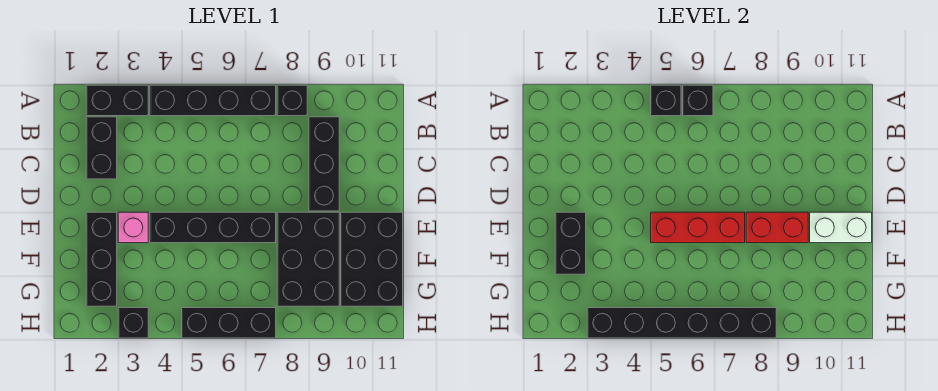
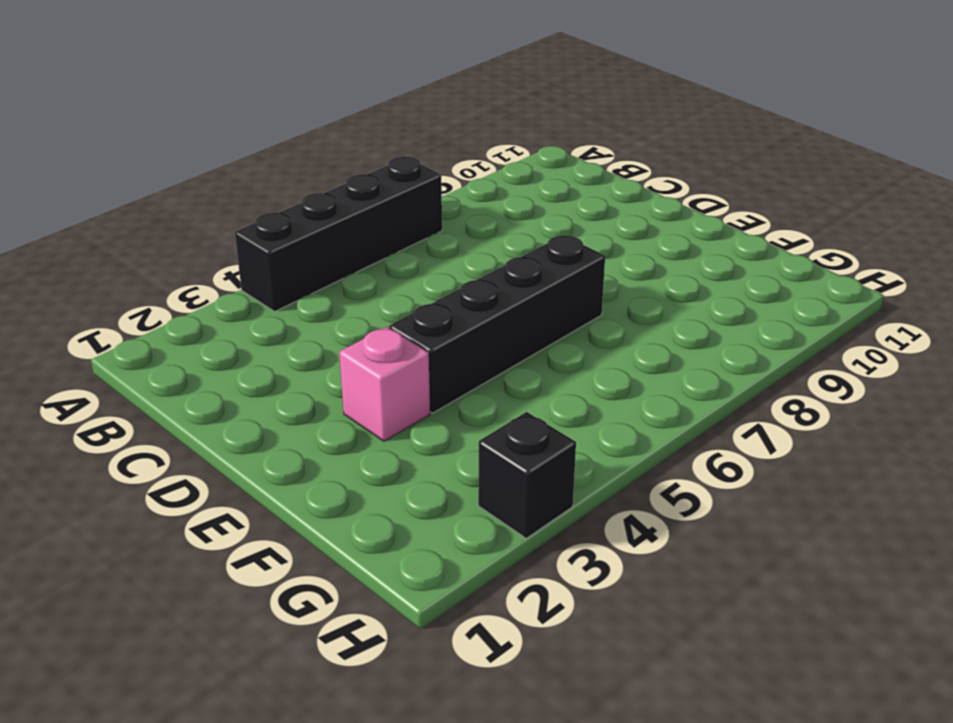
none -> black 1x2 brick [86,85,148,116]
none -> black 1x1 brick [277,85,307,116]
none -> black 1x2 brick [86,117,117,179]

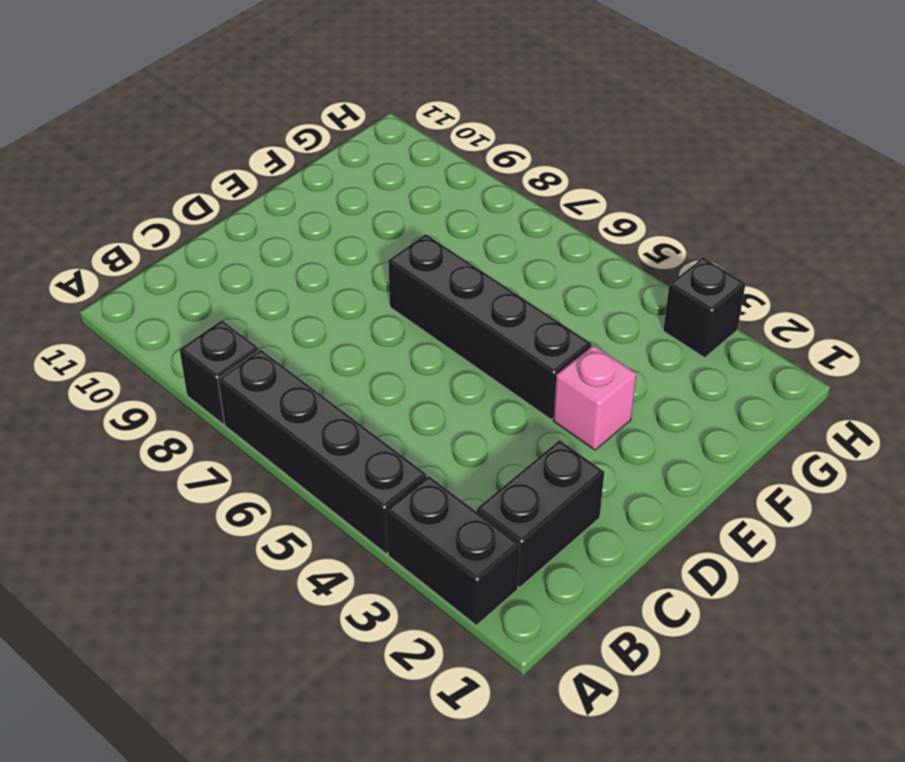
none -> black 1x3 brick [309,117,339,211]
none -> black 1x3 brick [86,212,117,306]
none -> black 2x3 brick [277,212,339,306]

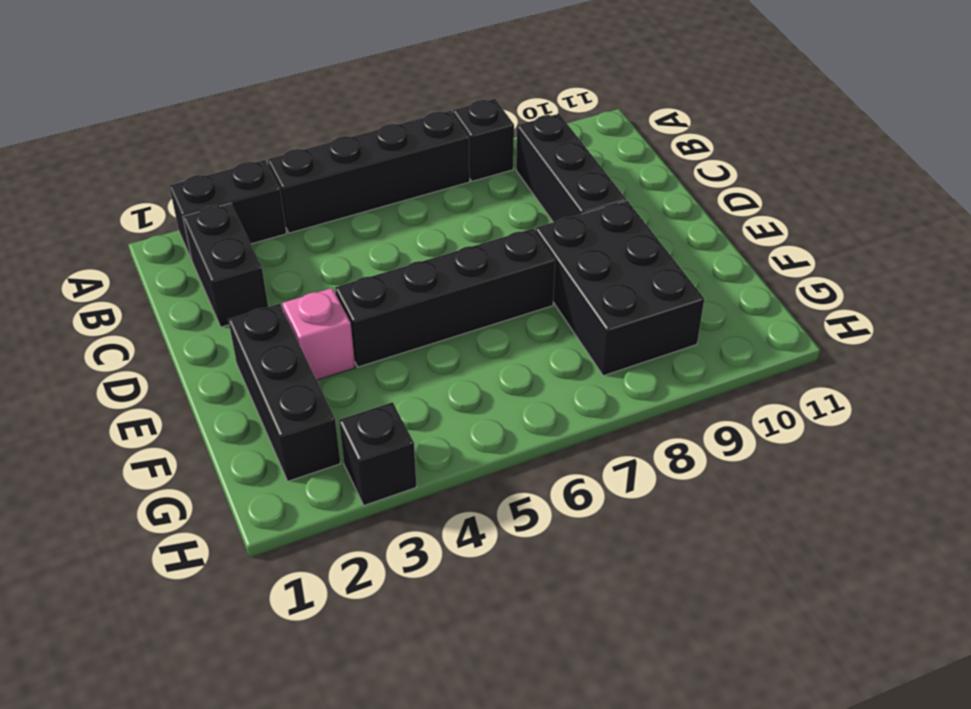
none -> black 2x3 brick [341,212,403,306]
none -> black 1x3 brick [182,308,276,338]
none -> black 1x1 brick [651,85,681,116]

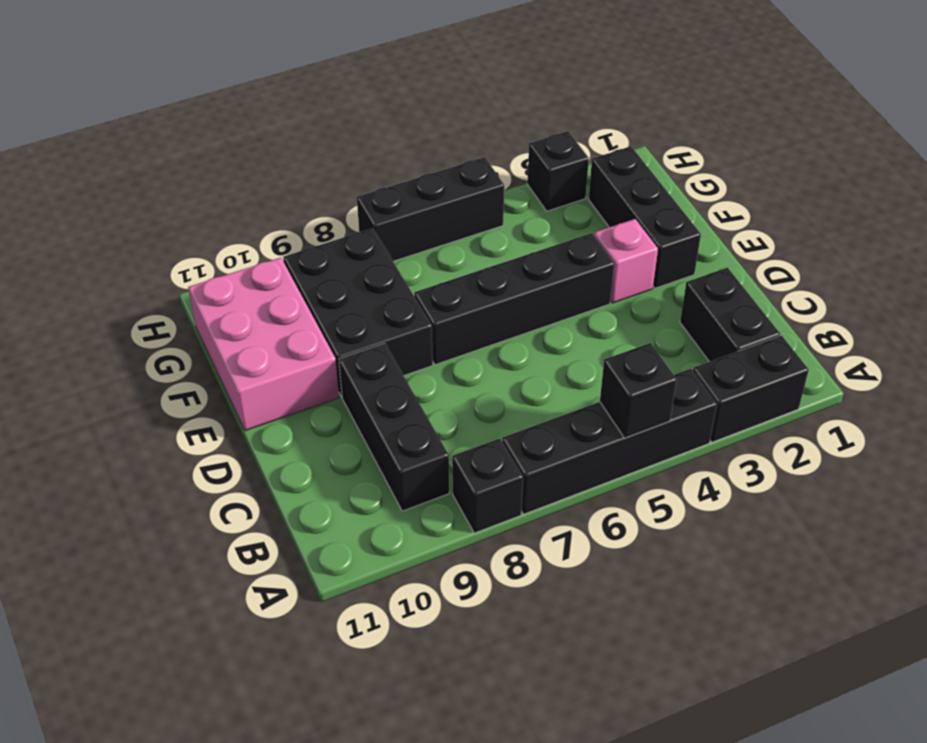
pink 2x3 brick [188,258,339,431] -> black 2x3 brick [341,212,403,306]
none -> black 1x1 brick [683,85,713,116]
none -> black 1x2 brick [555,212,586,274]
none -> red 1x3 brick [651,212,745,243]

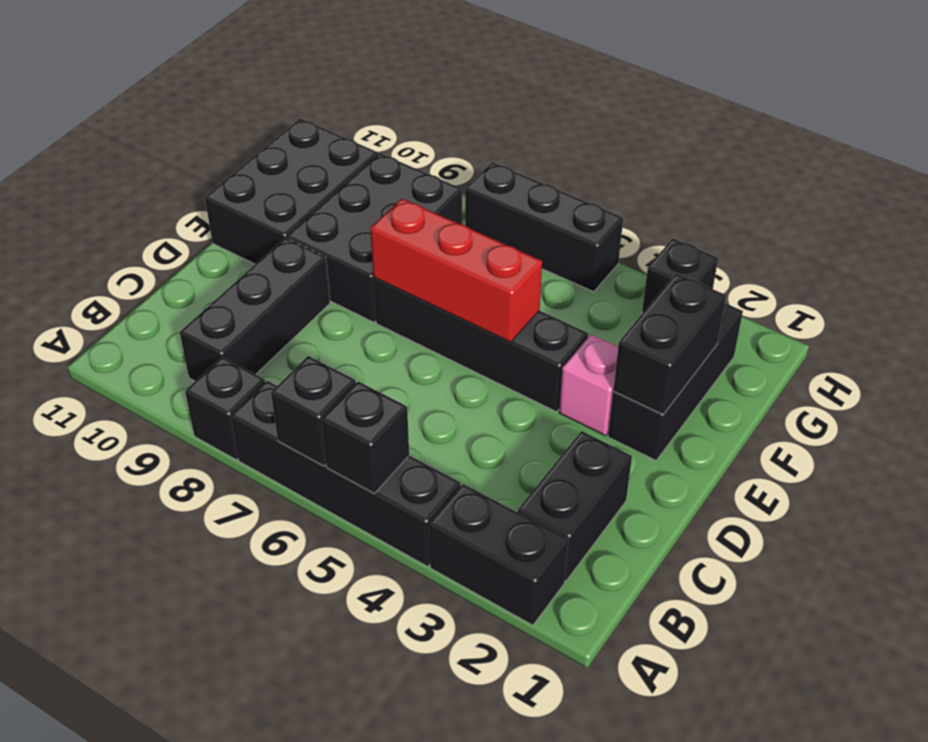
none -> red 1x2 brick [746,212,808,243]
none -> white 1x2 brick [810,212,872,243]
none -> black 1x6 brick [587,308,776,338]

